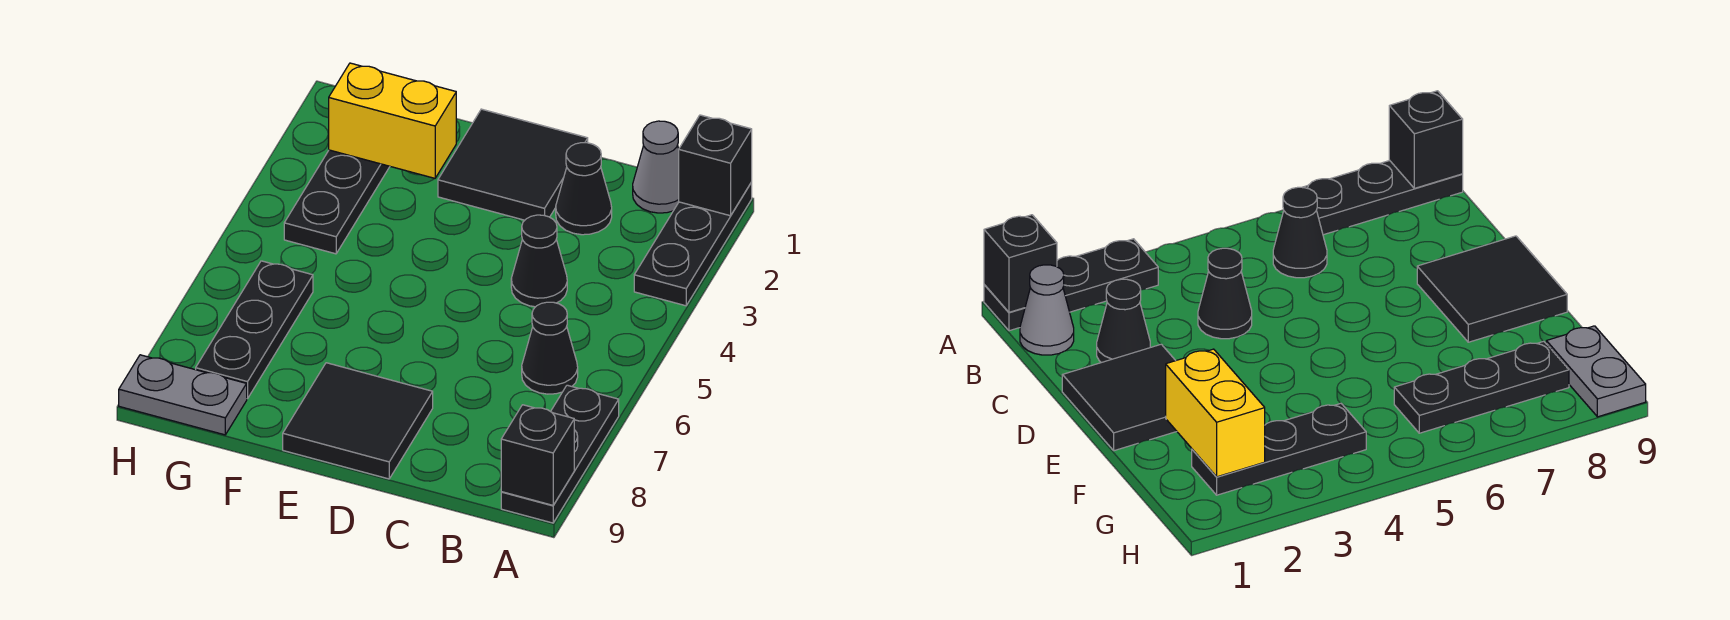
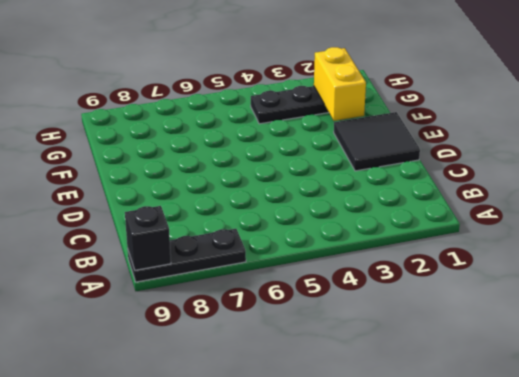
none -> black 1x3 plate [634,182,752,306]
none -> grey 1x1 cone [633,121,679,213]
none -> black 1x1 cone [522,302,578,394]

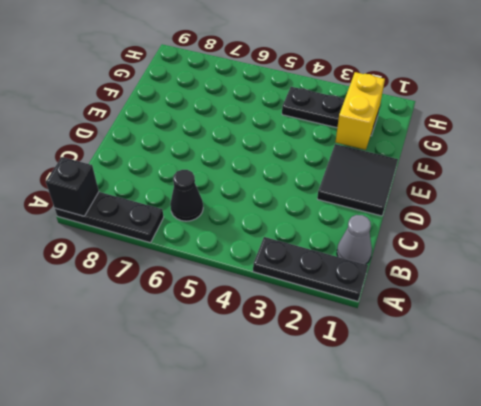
none -> black 1x1 cone [556,143,612,235]
none -> black 1x1 cone [511,215,567,307]
none -> black 2x2 tile [283,363,433,479]

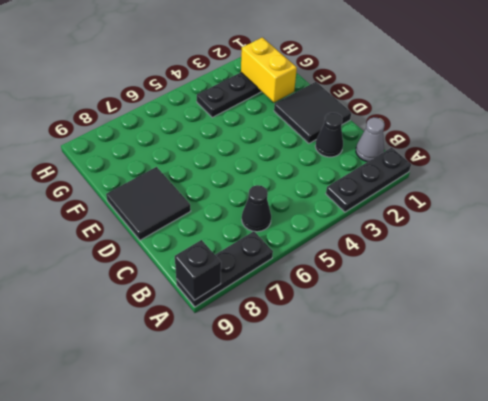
none -> black 1x1 cone [511,215,567,307]
none -> black 1x3 plate [196,261,313,399]
none -> grey 1x2 plate [119,355,247,435]

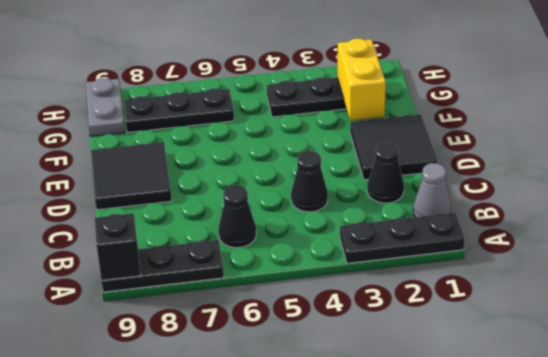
none -> black 1x1 brick [679,115,752,216]

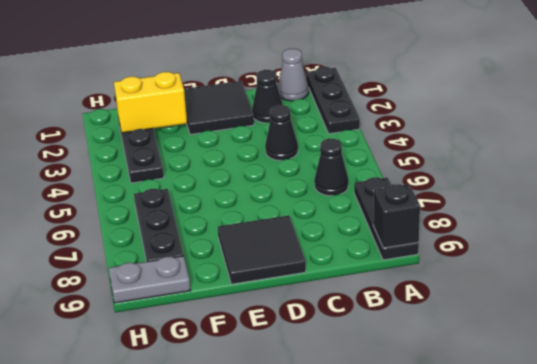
none -> black 1x1 brick [679,115,752,216]

